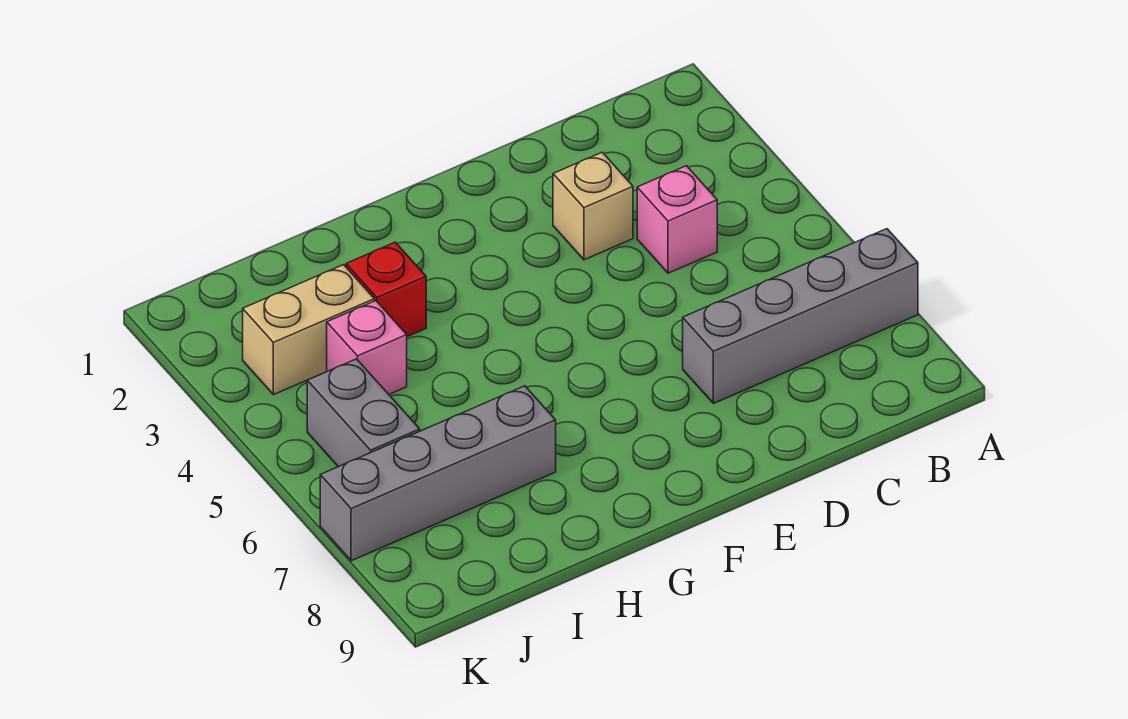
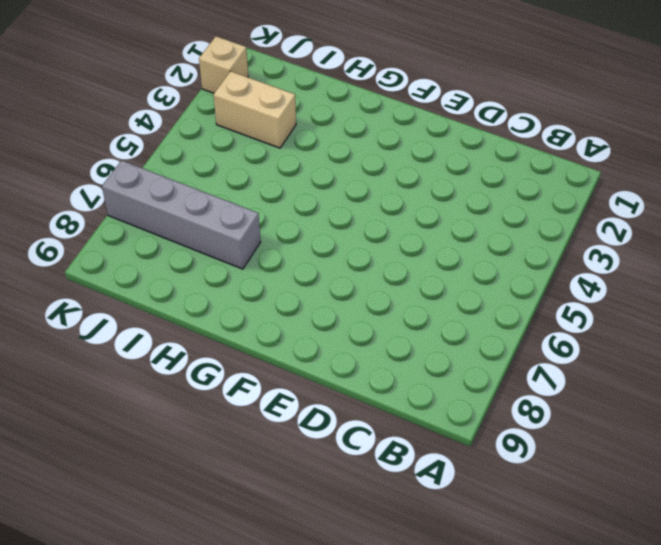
tan 1x1 brick [199,36,248,93] -> tan 1x1 brick moved to [553,152,633,260]
none -> grey 1x4 brick [683,229,918,403]
none -> pink 1x1 brick [637,166,717,273]

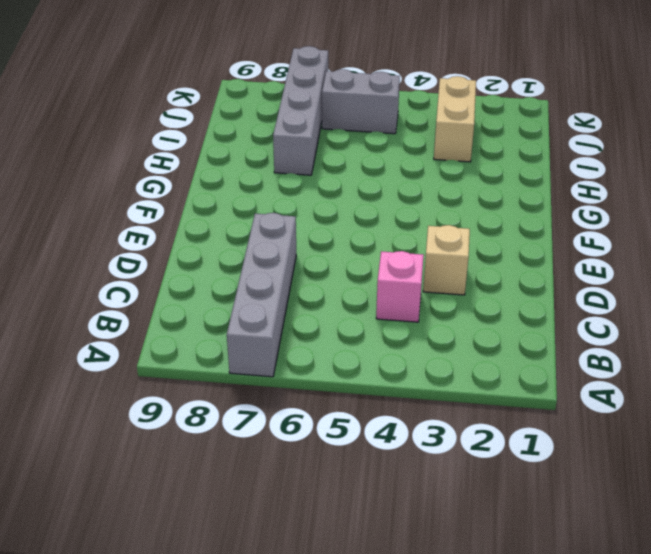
none -> red 1x1 brick [346,242,426,337]
none -> pink 1x1 brick [327,301,407,394]

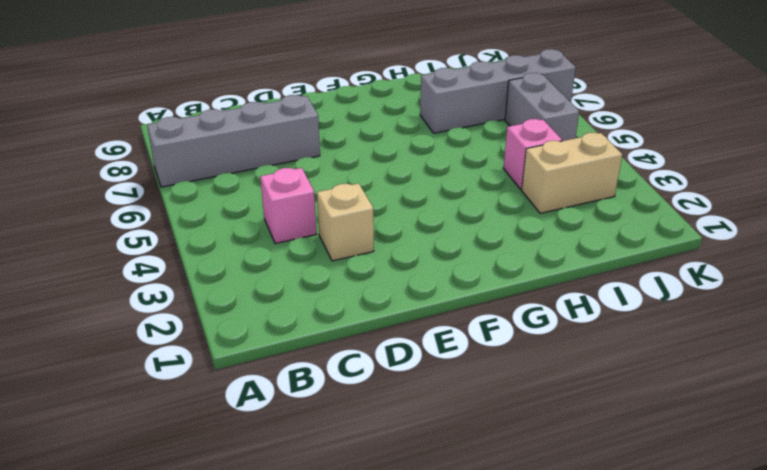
none -> red 1x1 brick [346,242,426,337]

